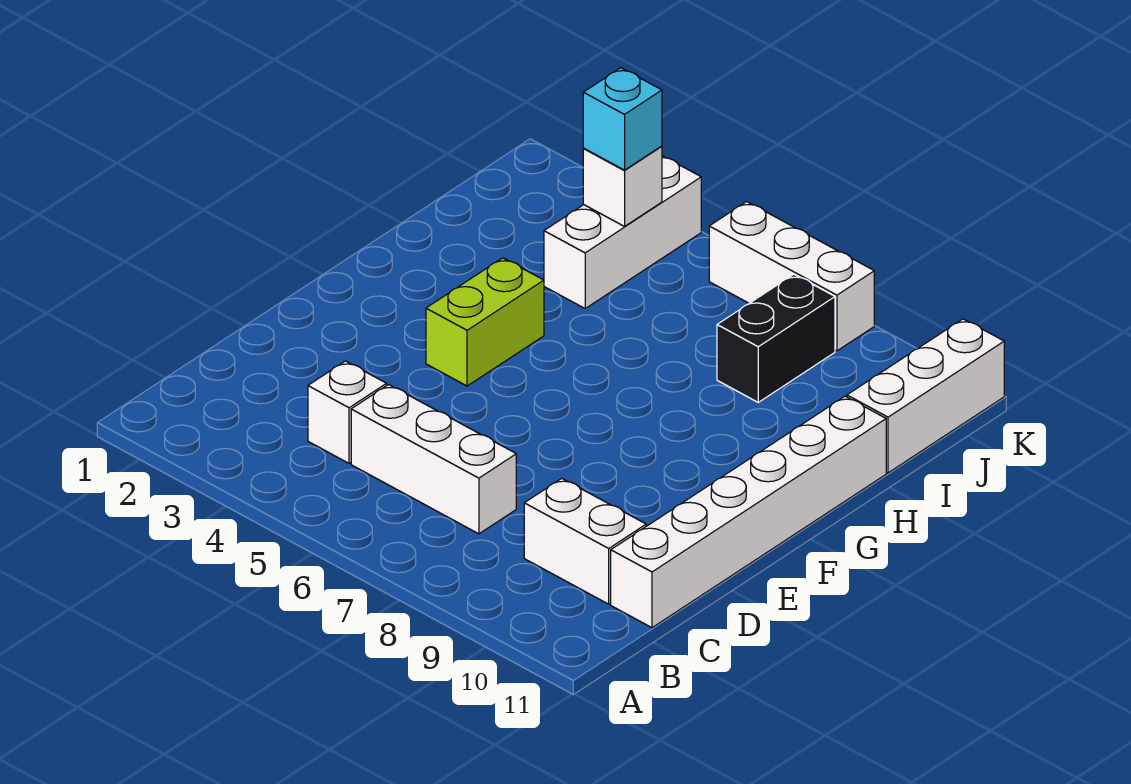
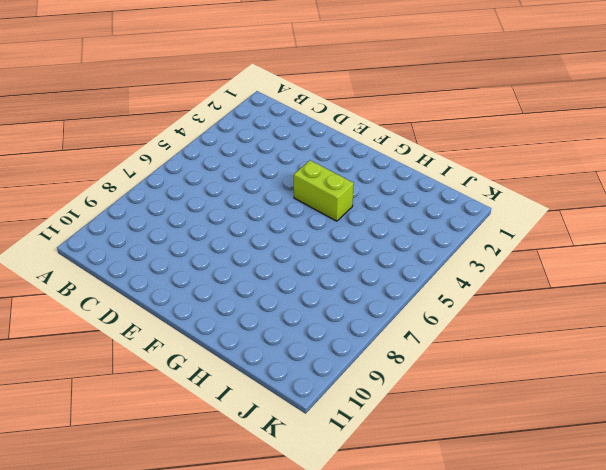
none -> white 1x1 brick [308,361,387,463]
none -> white 1x3 brick [351,385,516,534]

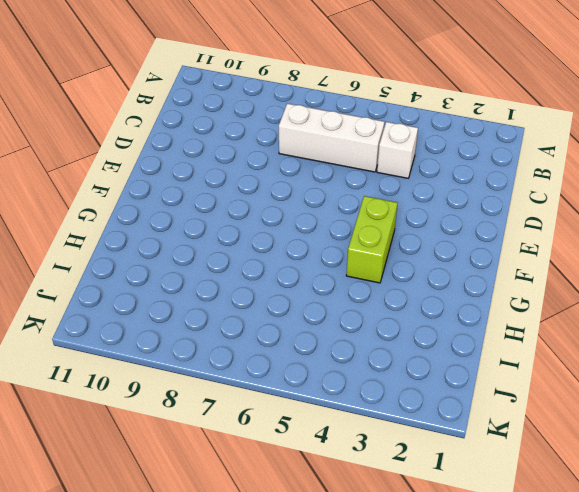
none -> white 1x2 brick [524,478,646,604]
none -> white 1x6 brick [611,396,886,628]

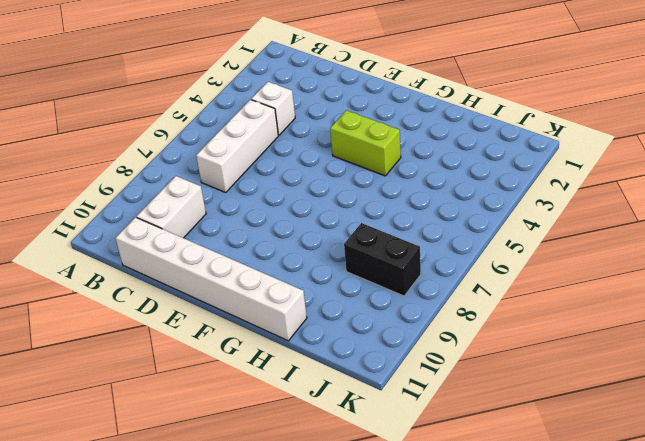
none -> white 1x3 brick [544,156,701,308]
none -> white 1x3 brick [847,319,1004,473]

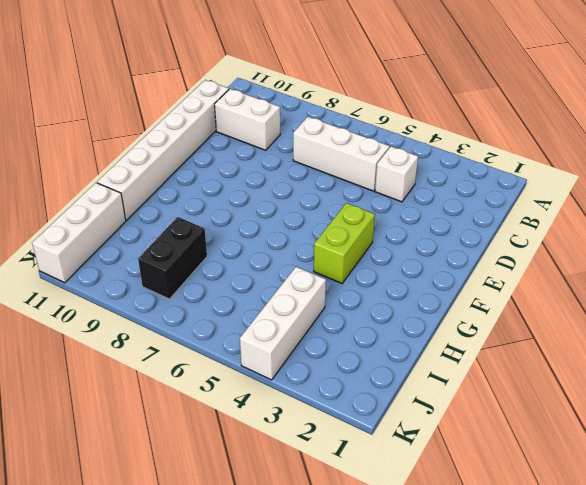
none -> white 1x3 brick [709,202,874,351]
none -> white 1x1 brick [583,146,662,226]

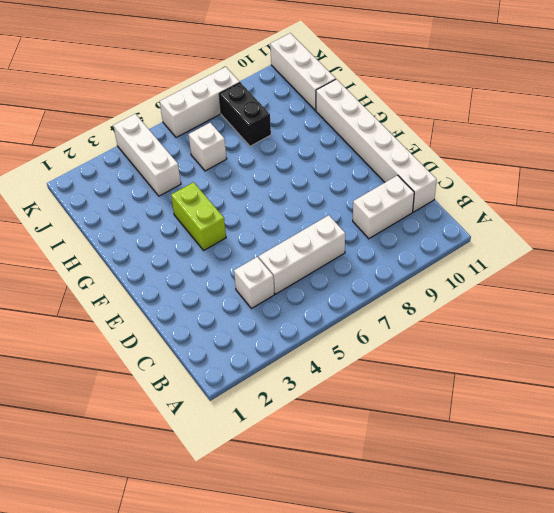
white 1x1 brick [189,123,227,171] -> white 1x1 brick moved to [583,146,662,226]
none -> cyan 1x1 brick [583,68,662,170]

